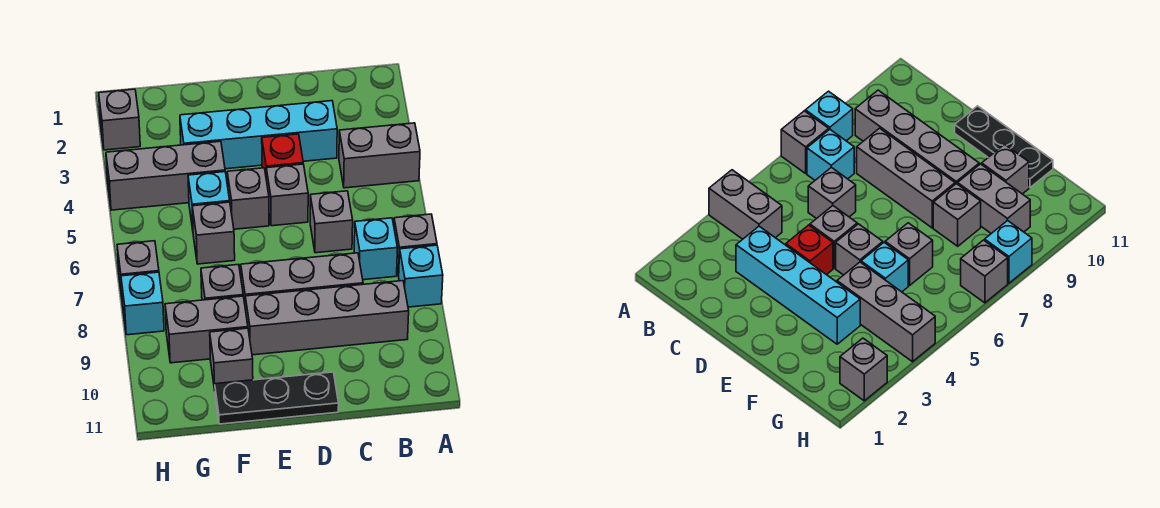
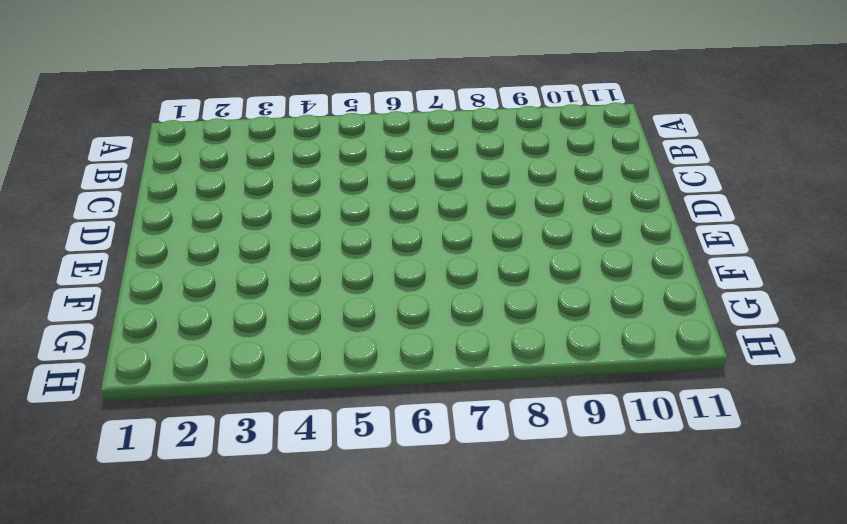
none -> grey 1x2 brick [339,123,420,188]
none -> grey 1x1 brick [394,214,437,276]
none -> cyan 1x1 brick [399,245,443,307]

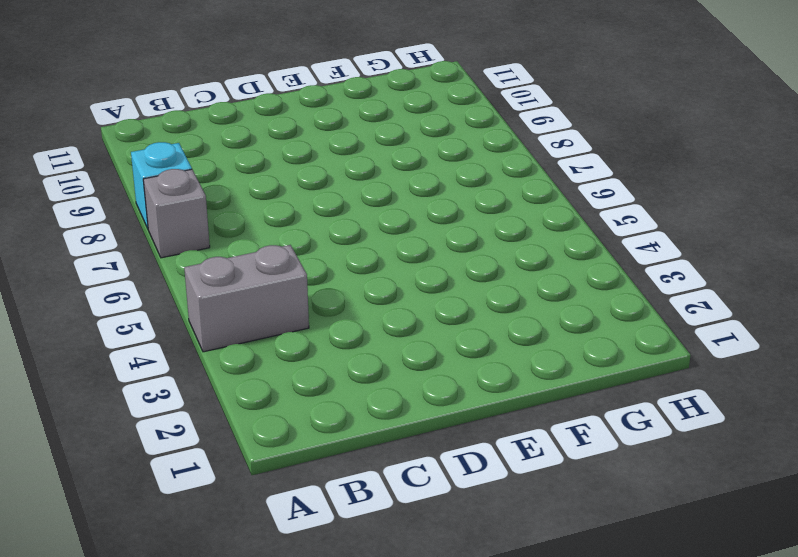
none -> cyan 1x1 brick [354,218,397,280]
none -> grey 1x4 brick [245,281,409,355]
none -> cyan 1x4 brick [180,101,337,169]

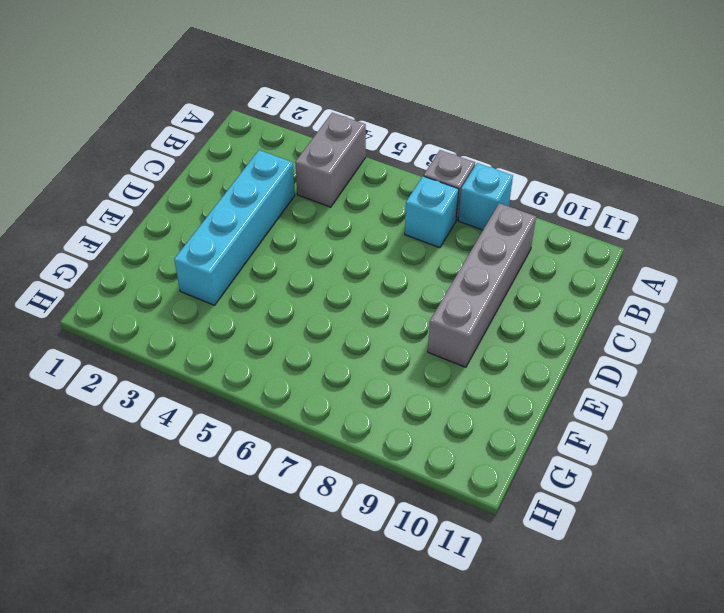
none -> grey 1x1 brick [310,191,353,253]
none -> grey 1x3 brick [241,253,363,310]
none -> red 1x1 brick [262,134,303,174]

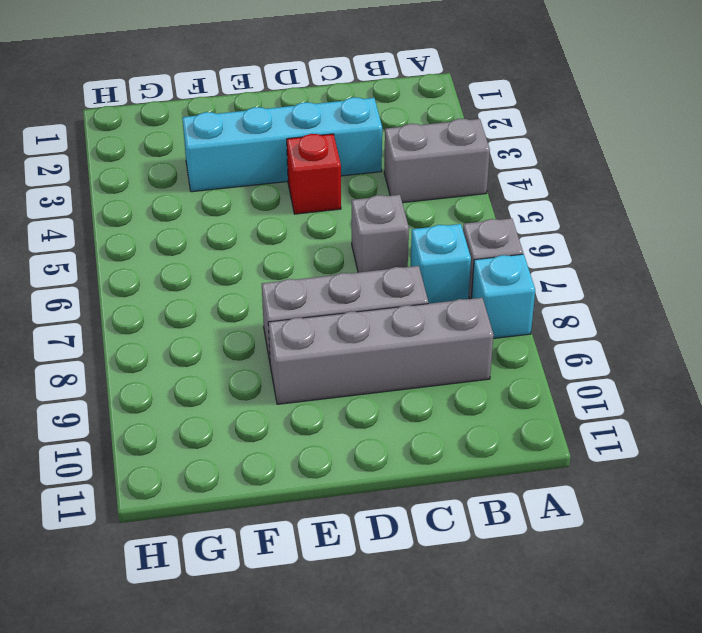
none -> grey 1x1 brick [266,164,308,226]
none -> black 1x3 plate [215,372,339,424]
none -> grey 1x1 brick [227,168,269,229]

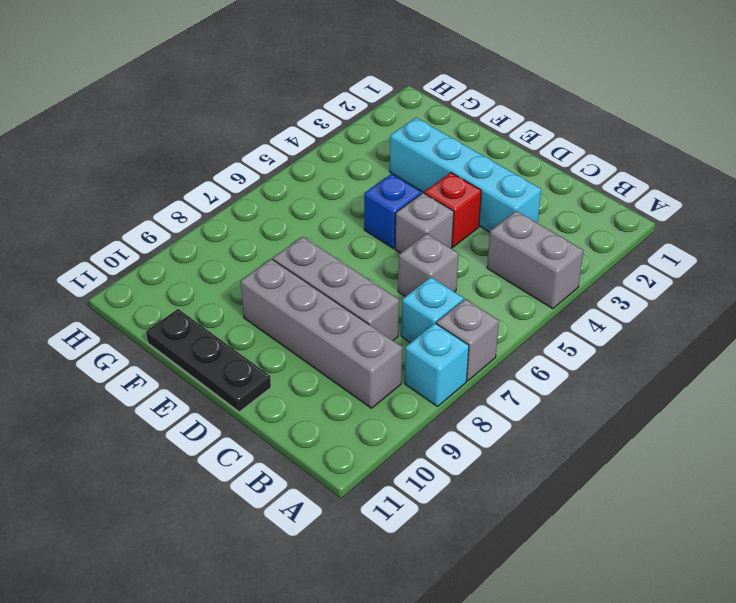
blue 1x1 brick [364,174,421,249] -> grey 1x1 brick [227,168,269,229]
none -> grey 1x3 brick [106,141,225,210]
none -> cyan 1x1 brick [188,172,230,230]
none -> grey 1x1 brick [192,202,235,264]

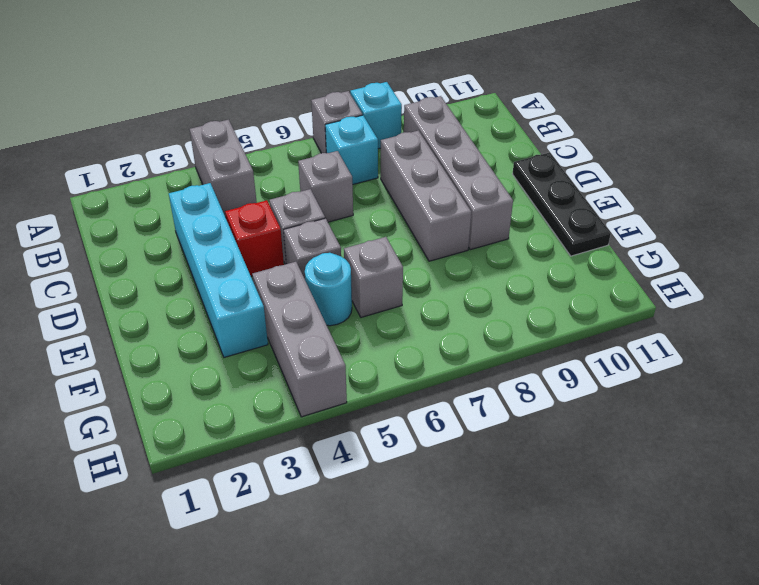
cyan 1x1 round brick [305,253,352,326] -> cyan 1x1 brick [188,172,230,230]
none -> grey 1x1 brick [201,264,243,300]
none -> grey 1x2 brick [165,296,248,363]
none -> grey 1x1 brick [210,328,253,390]

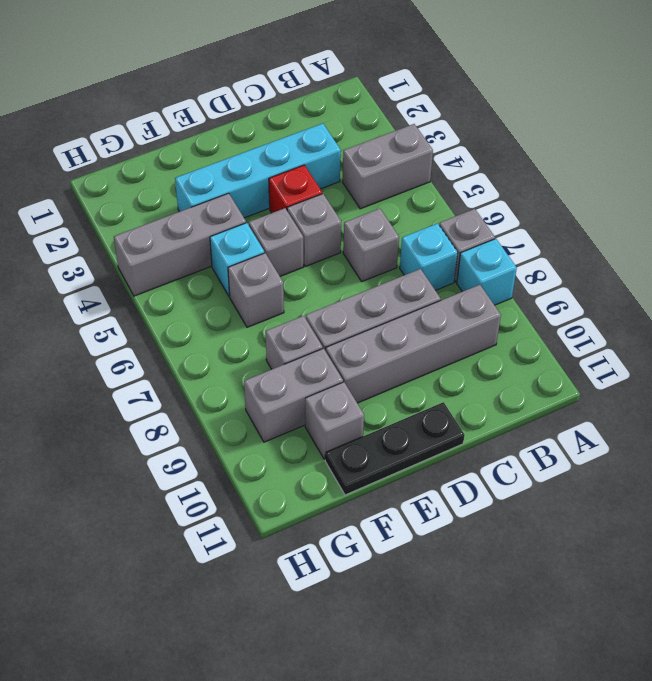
none -> grey 1x1 brick [99,89,140,150]
none -> grey 1x1 brick [117,241,159,296]
none -> cyan 1x1 brick [121,272,164,335]

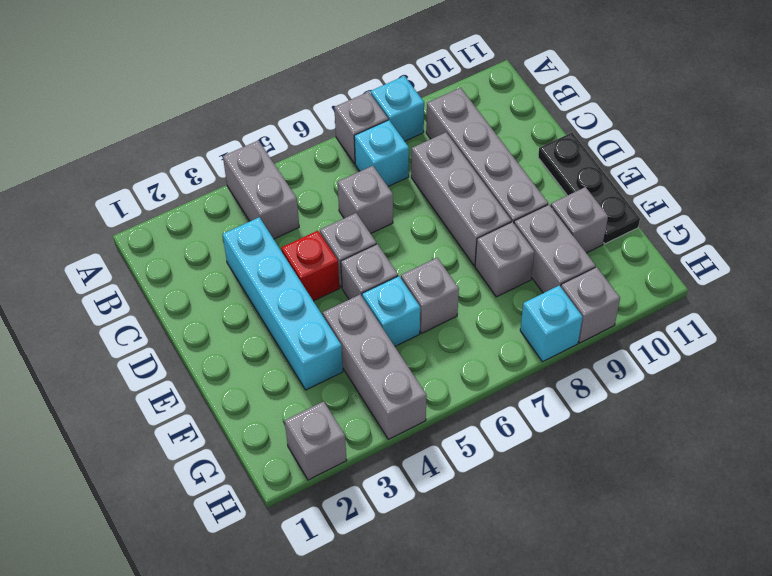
grey 1x1 brick [561,267,620,343] -> grey 1x1 brick moved to [117,241,159,296]

